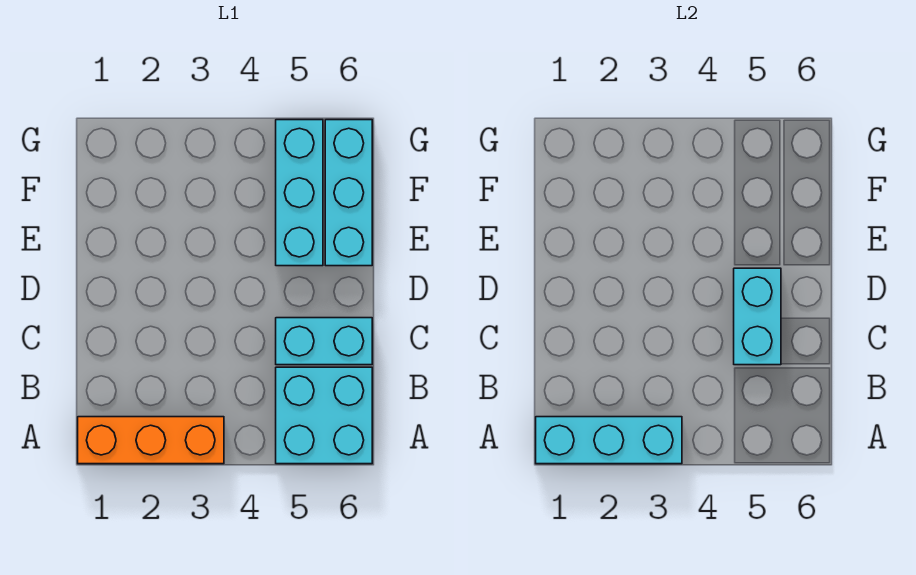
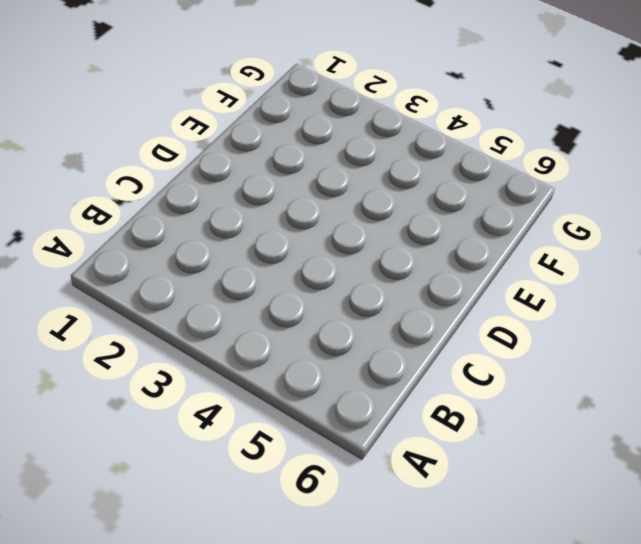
none -> orange 1x3 brick [78,417,224,464]
none -> cyan 2x2 brick [276,367,372,464]

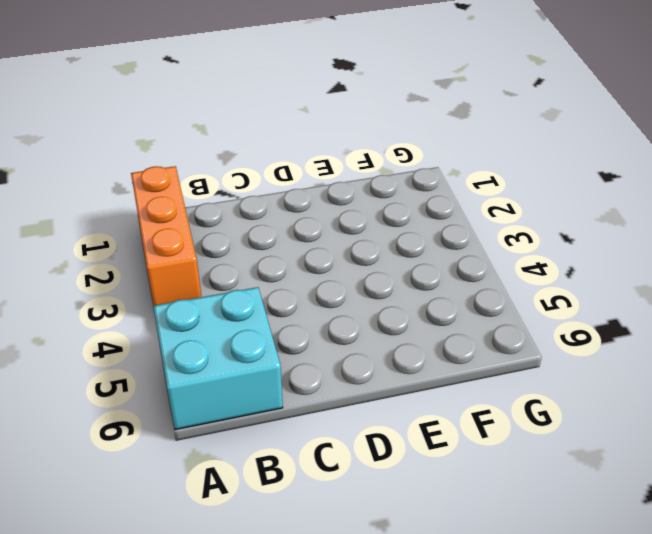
none -> cyan 1x2 brick [276,318,372,365]
none -> cyan 1x3 brick [276,120,323,266]

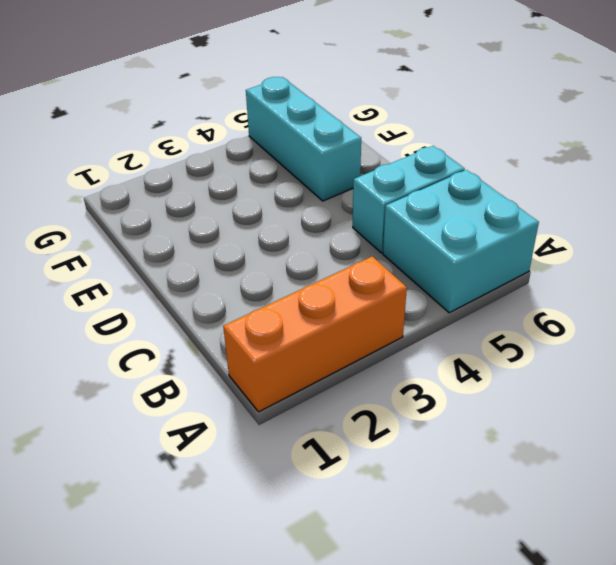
none -> cyan 1x3 brick [325,120,372,266]
none -> cyan 1x3 brick [536,417,682,464]

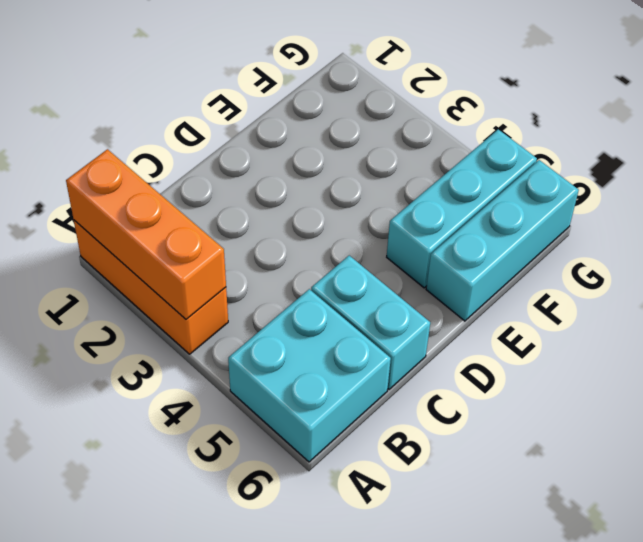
orange 1x3 brick [66,149,226,319] -> cyan 1x3 brick [536,417,682,464]
none -> cyan 1x2 brick [734,268,781,365]

